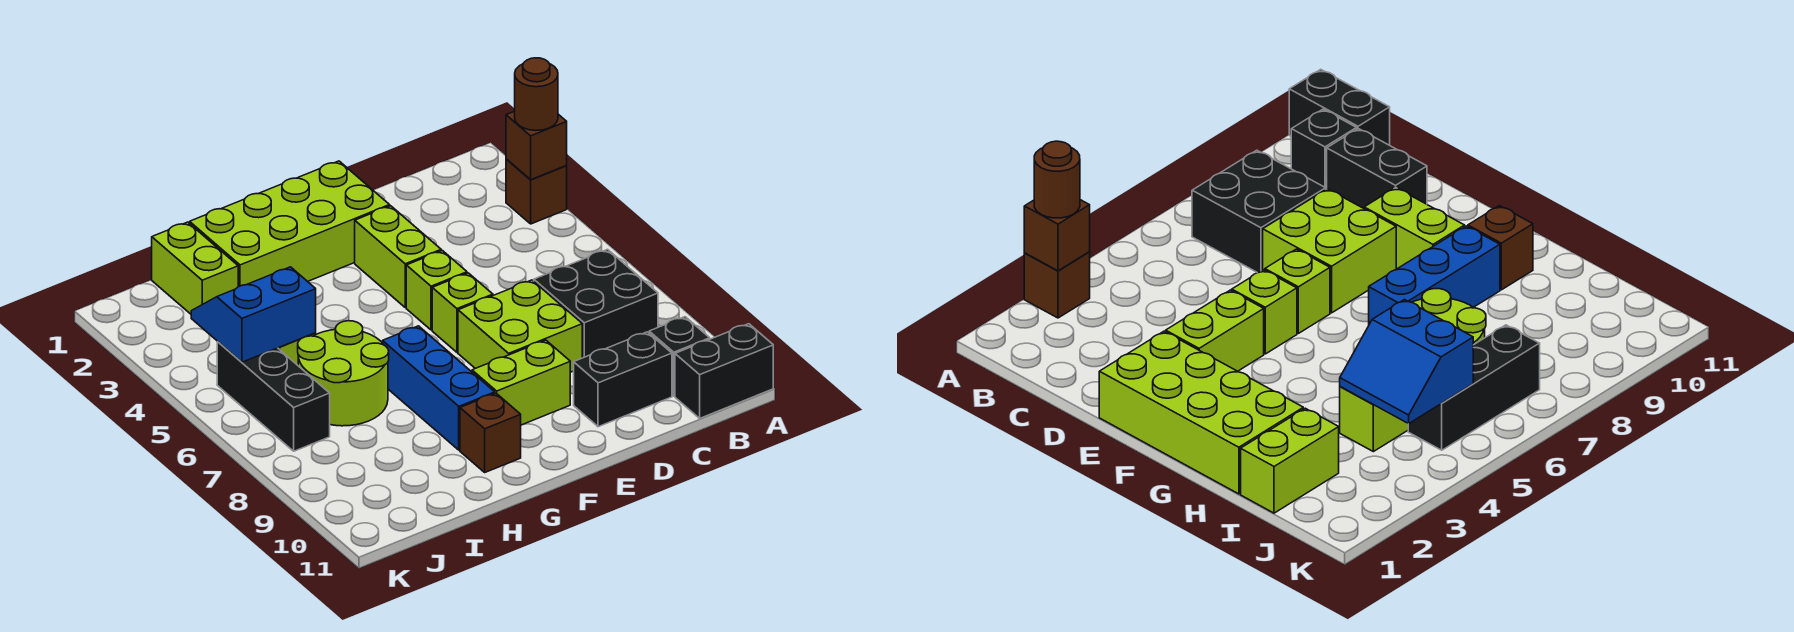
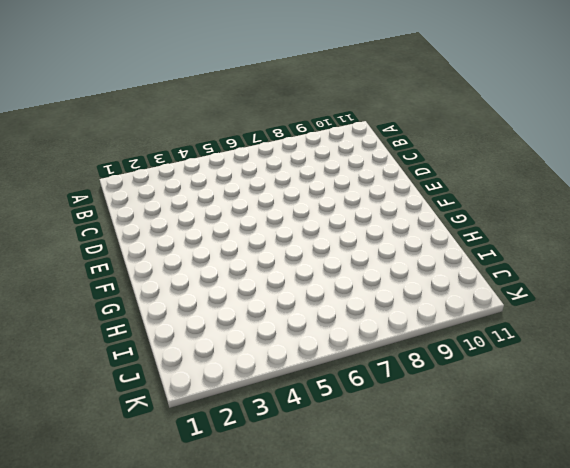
none -> brown 1x1 brick [506,159,567,224]
none -> black 1x2 brick [675,324,773,418]
none -> black 2x2 brick [534,249,658,358]

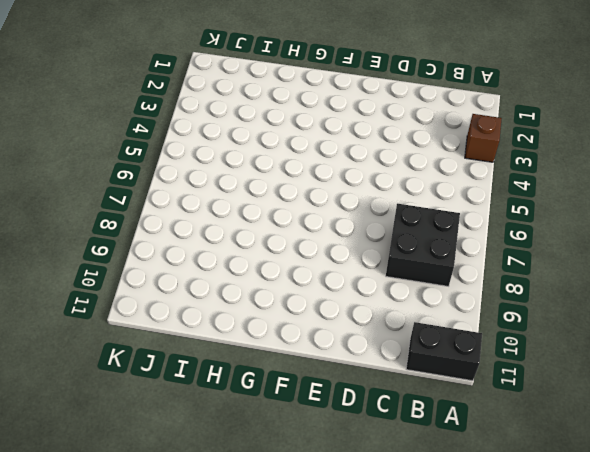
none -> black 1x1 brick [649,317,710,396]
none -> black 1x2 brick [574,332,672,427]
none -> lime 2x2 brick [458,280,582,372]

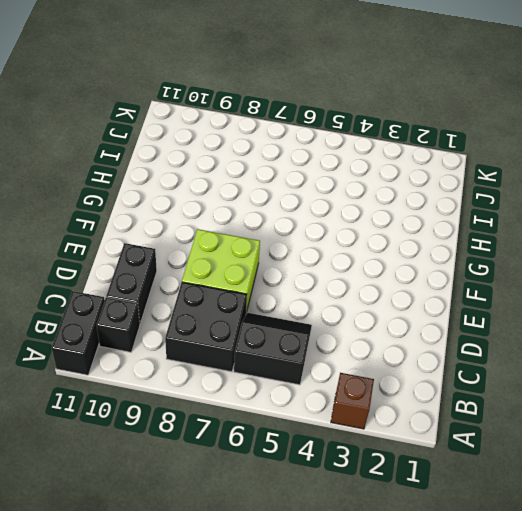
black 2x2 slope [234,313,312,385] -> none
none -> lime 2x4 brick [190,161,390,287]
none -> lime 1x2 brick [355,206,441,308]
none -> lime 1x1 brick [406,251,467,330]

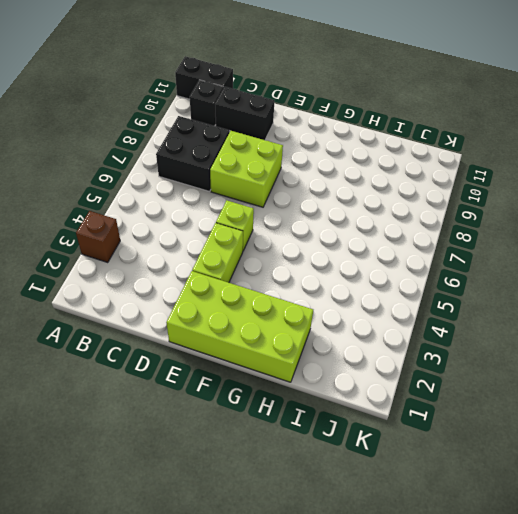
none -> lime 1x1 brick [432,273,493,352]
none -> lime 1x2 brick [472,340,570,425]
none -> blue 1x3 brick [383,326,495,450]

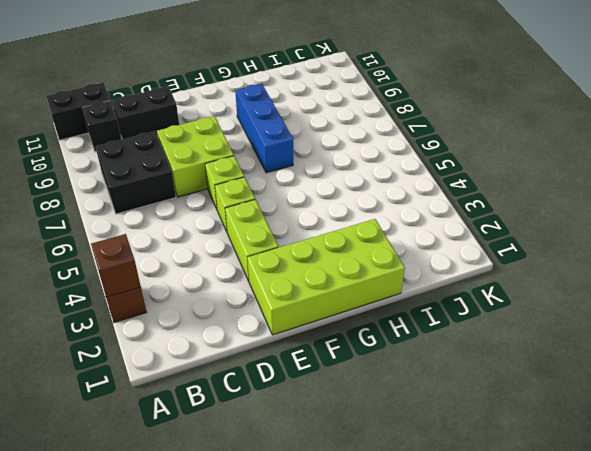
none -> lime 1x2 brick [472,340,570,425]
none -> brown 1x1 brick [460,393,521,472]
none -> lime 2x2 round brick [298,321,389,426]

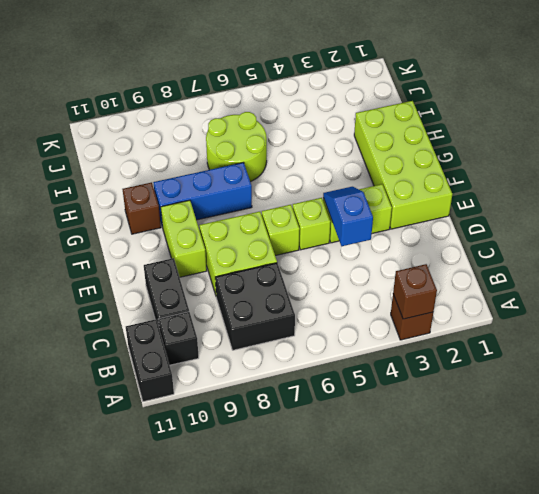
blue 1x2 slope [323,187,373,246] -> none
none -> lime 1x2 brick [152,222,238,314]
none -> lime 1x2 brick [1340,387,1408,452]
none -> black 1x3 brick [217,342,330,451]

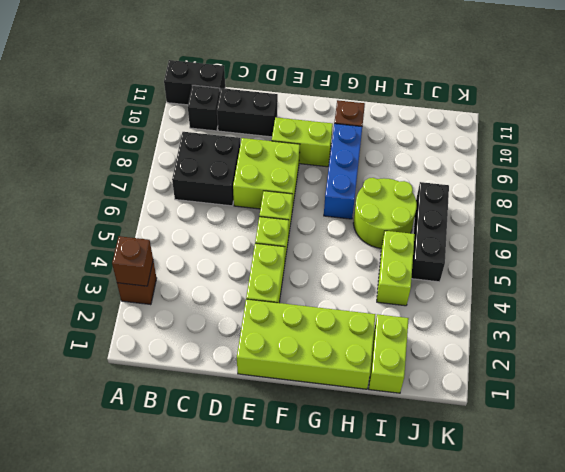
none -> blue 2x2 slope [191,267,316,362]
none -> brown 1x1 round brick [515,58,558,131]

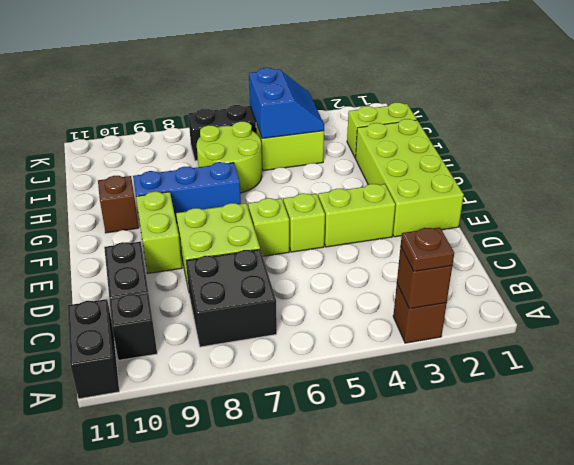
brown 1x1 plate [401,227,454,271] -> brown 1x1 round brick [515,58,558,131]

